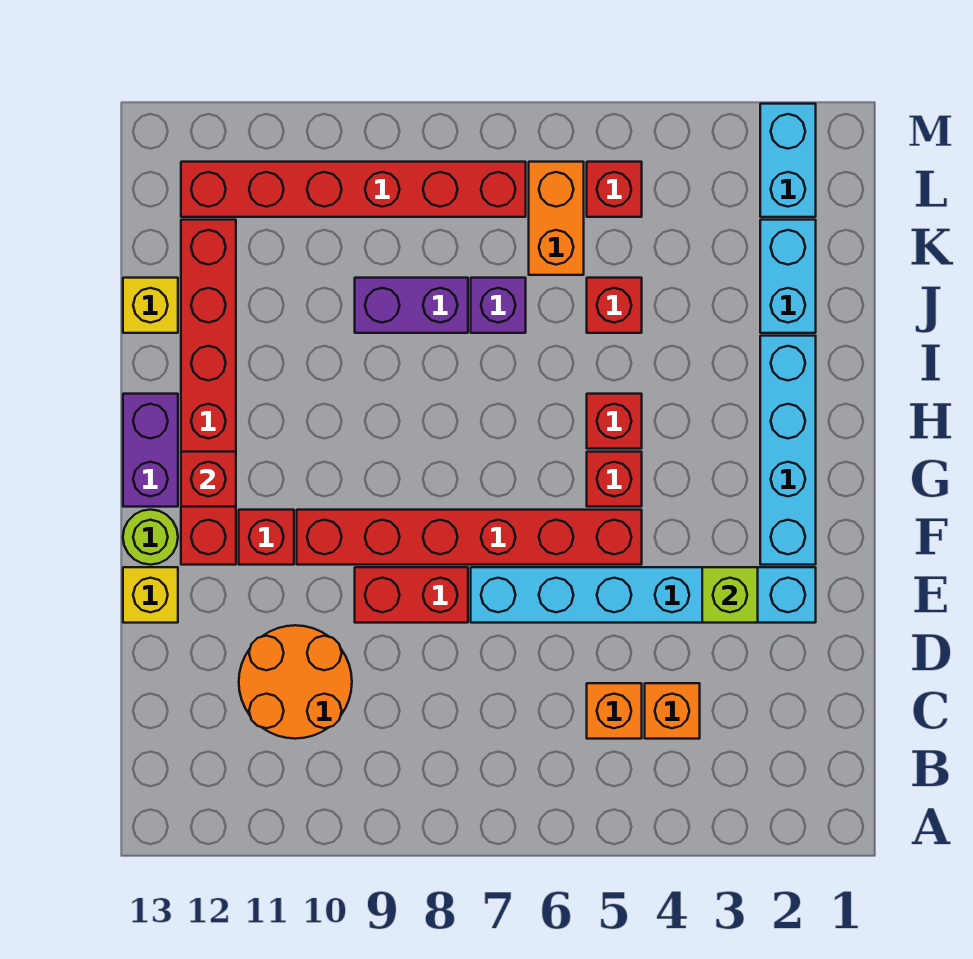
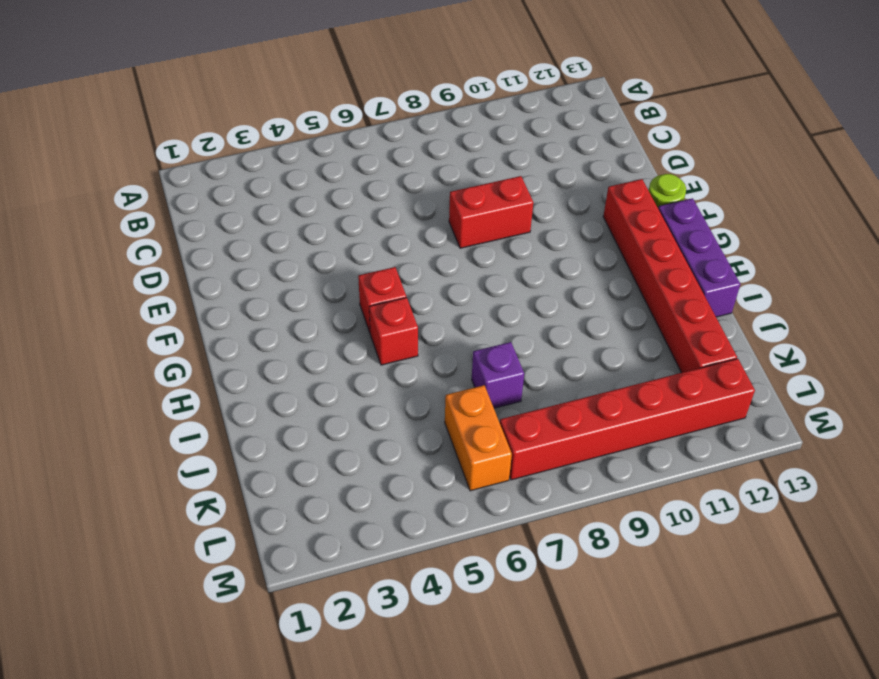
purple 1x3 brick [658,198,740,317] -> purple 1x2 brick [123,394,178,507]
none -> orange 1x1 brick [645,683,700,739]
none -> orange 1x1 brick [587,683,642,739]
none -> orange 2x2 round brick [239,625,352,739]

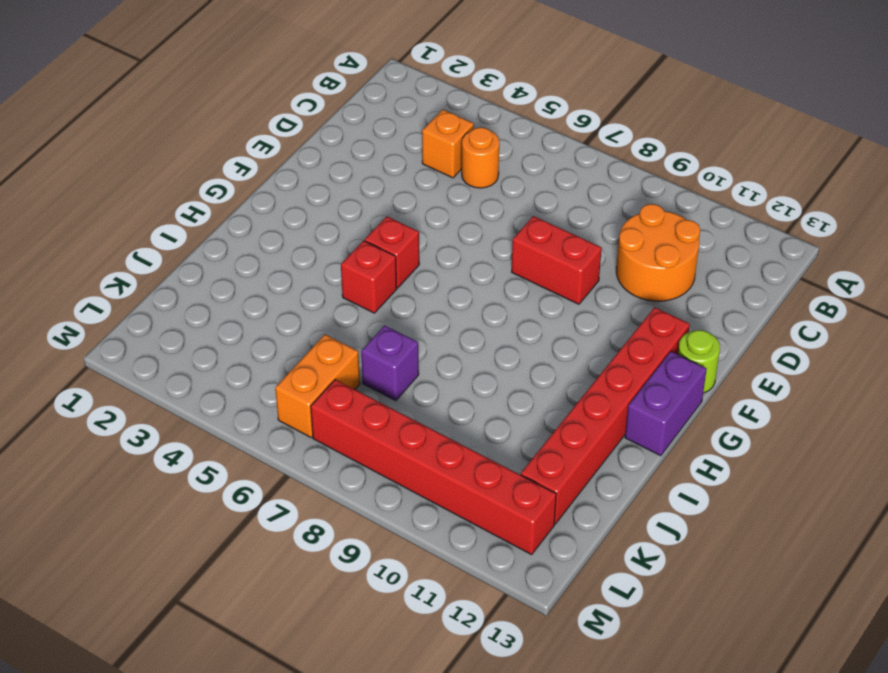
orange 1x1 round brick [462,127,499,188] -> orange 1x1 brick [587,683,642,739]
none -> cyan 1x6 brick [471,567,816,623]
none -> yellow 1x1 brick [123,567,178,623]
none -> cyan 1x4 brick [760,336,816,565]

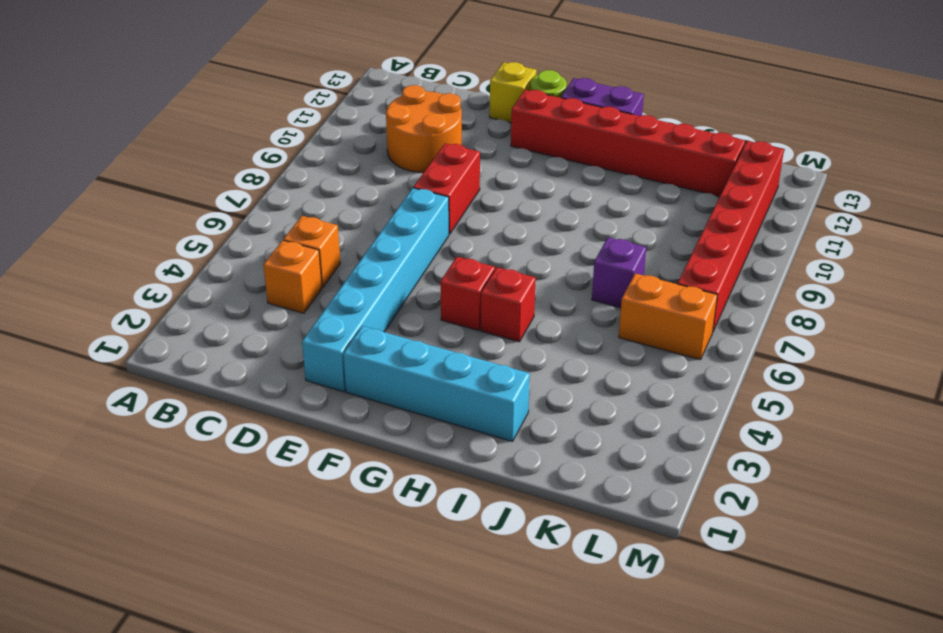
none -> red 1x6 brick [297,510,642,565]
none -> red 1x1 brick [239,510,294,565]
none -> cyan 1x2 brick [760,220,816,333]

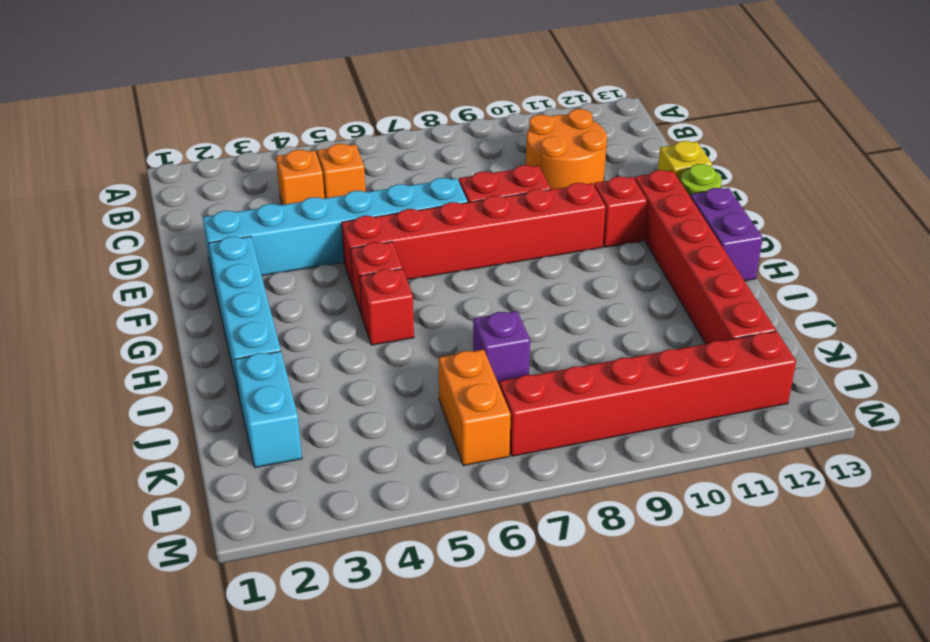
none -> red 1x1 brick [587,278,642,333]
none -> purple 1x2 brick [355,278,468,333]
none -> yellow 1x1 brick [123,278,178,333]

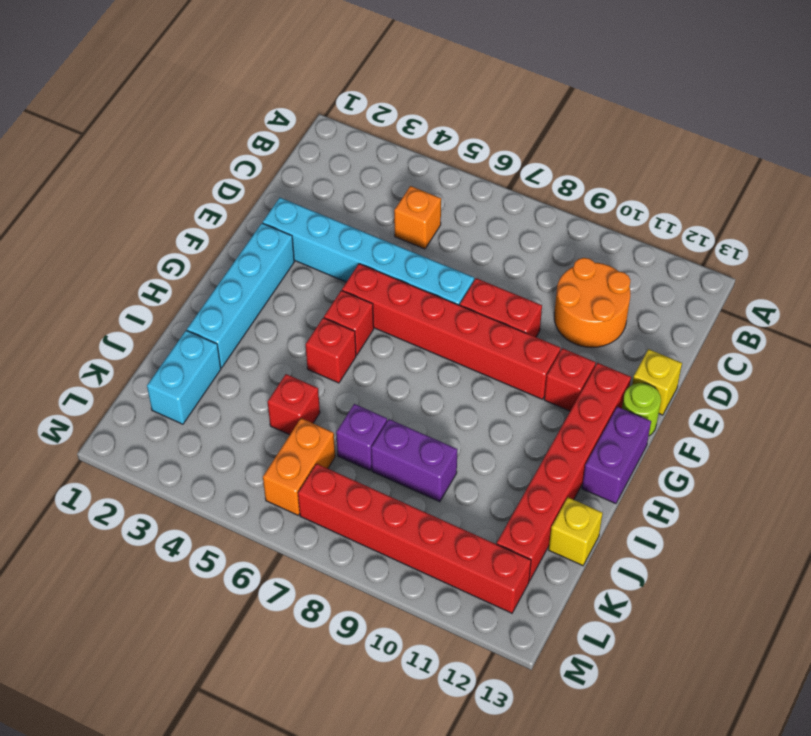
none -> orange 1x1 brick [645,683,700,739]
none -> cyan 1x2 brick [760,104,816,217]
none -> red 1x1 brick [587,162,642,217]

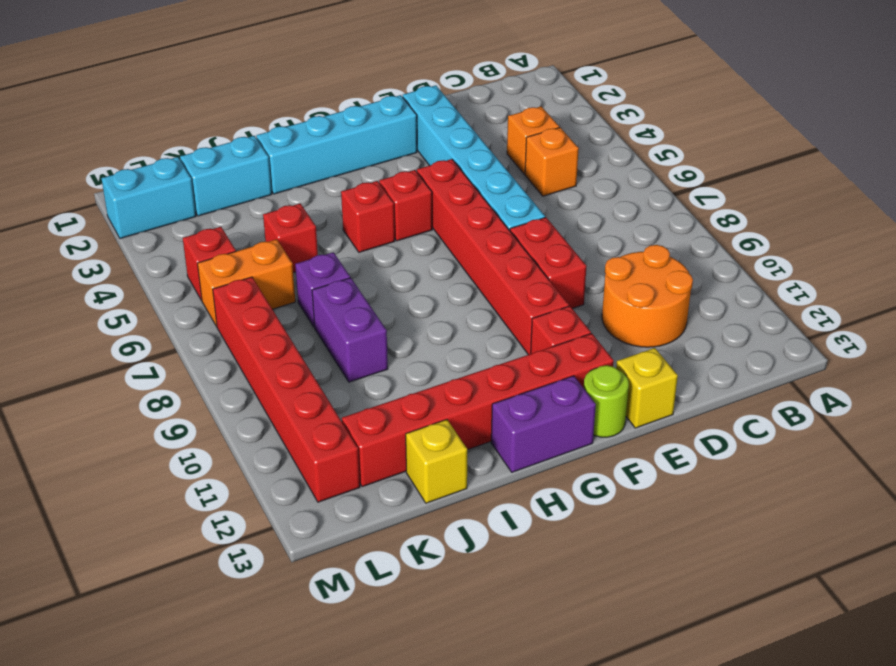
none -> lime 1x1 brick [702,567,758,623]
none -> red 1x1 brick [181,452,236,507]

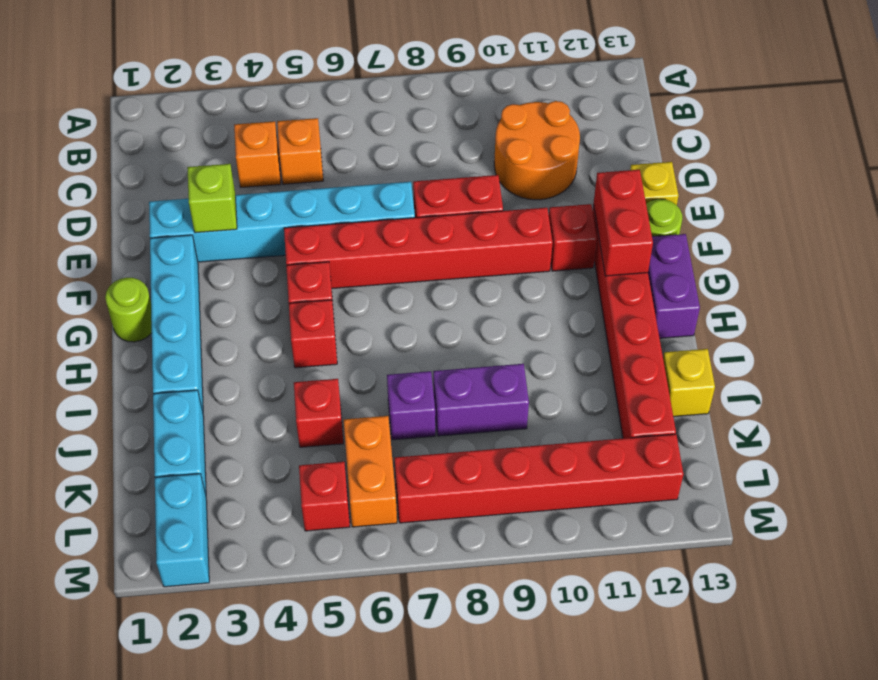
red 1x2 brick [593,170,653,276] -> red 1x1 brick [181,452,236,507]
lime 1x1 round brick [105,278,152,342] -> none

